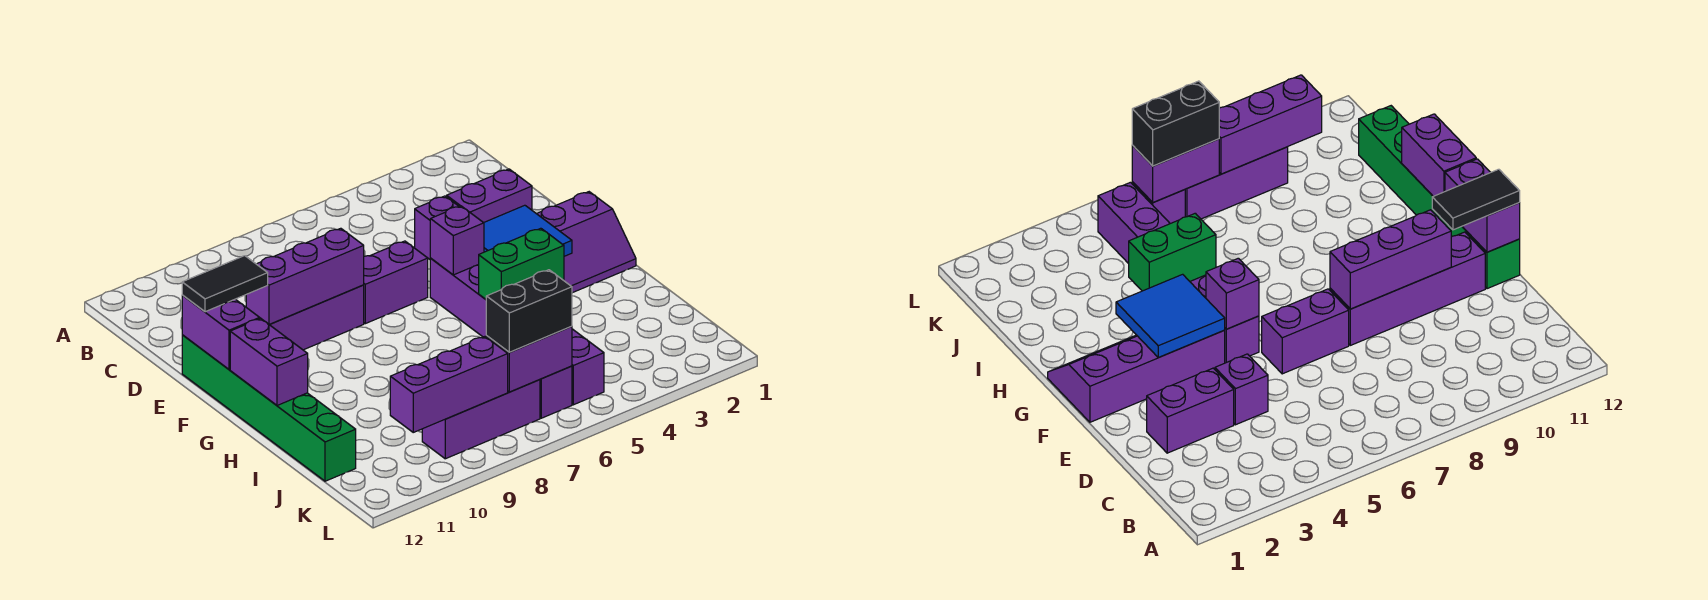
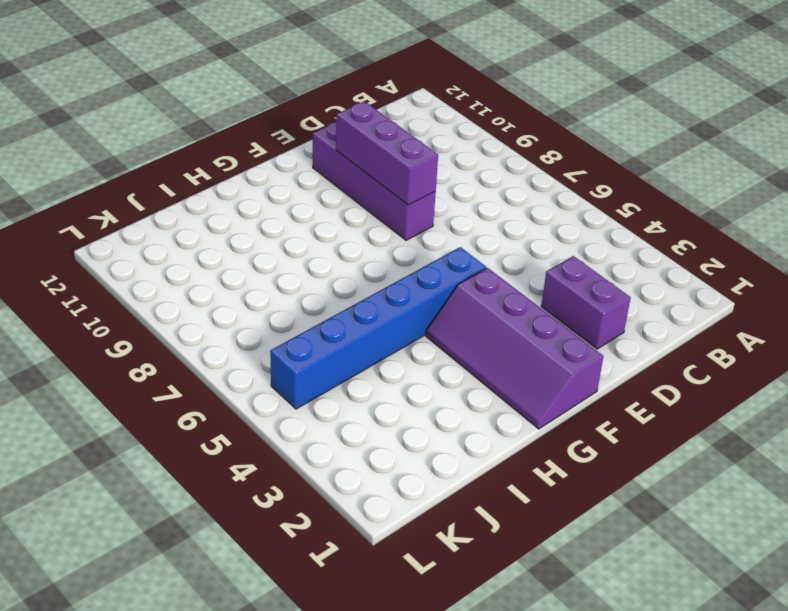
blue 1x6 brick [270,247,486,409] -> purple 1x6 brick [430,259,604,405]
none -> purple 1x1 brick [415,196,459,259]
none -> purple 1x2 brick [364,241,428,324]
none -> green 1x6 brick [182,335,356,481]

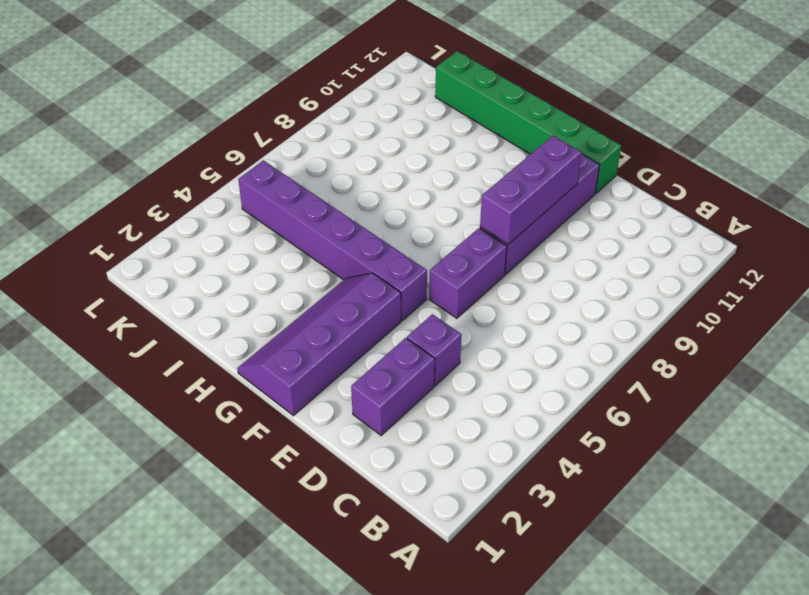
none -> purple 1x1 brick [540,366,572,418]
none -> purple 1x3 brick [422,380,540,459]
none -> purple 1x2 brick [182,295,260,369]

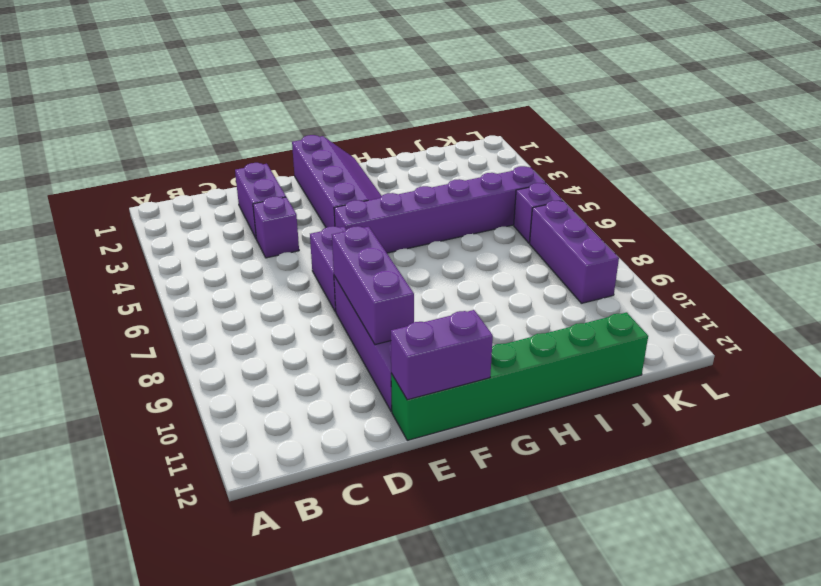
none -> blue 2x2 tile [484,205,572,256]
none -> purple 1x1 brick [430,206,484,275]
none -> purple 1x2 brick [230,318,308,405]

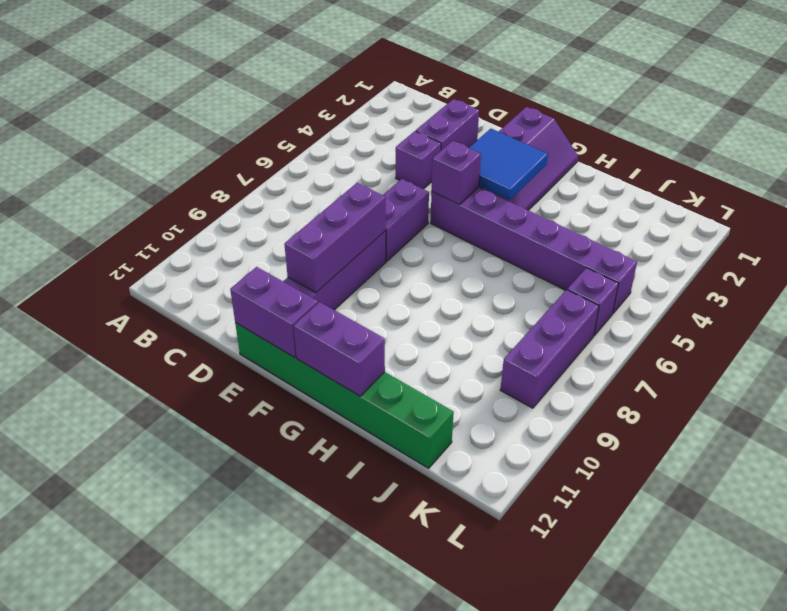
none -> green 1x2 brick [479,228,564,299]
none -> purple 1x2 brick [486,326,572,392]
none -> purple 1x3 brick [390,337,508,432]

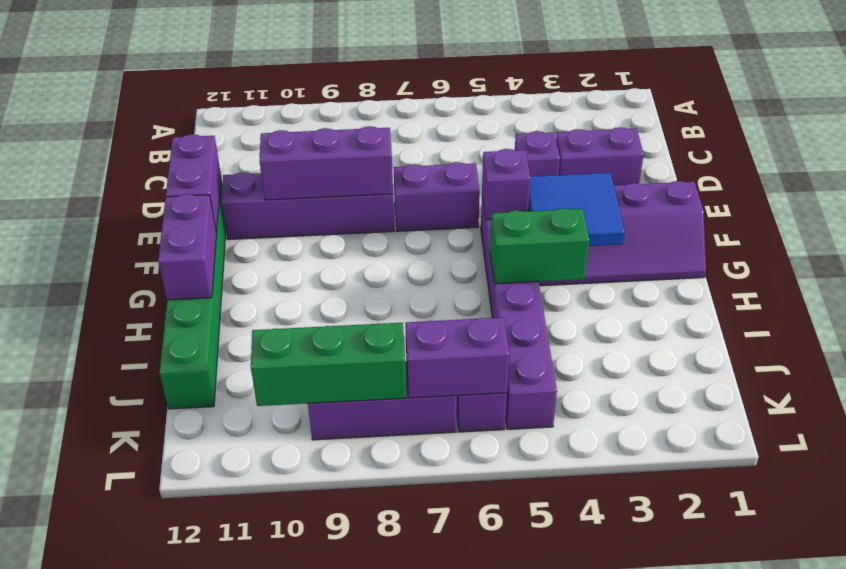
green 1x3 brick [251,323,406,406] -> purple 1x3 brick [390,337,508,432]
none -> black 1x2 tile [182,256,268,312]
none -> black 1x2 brick [486,270,572,352]

